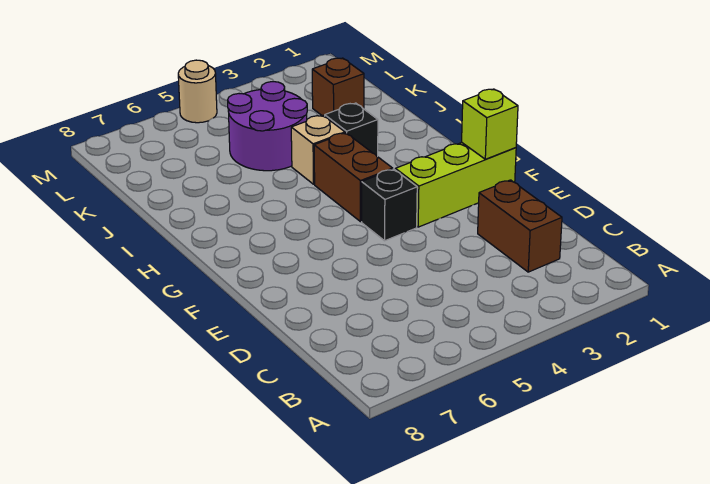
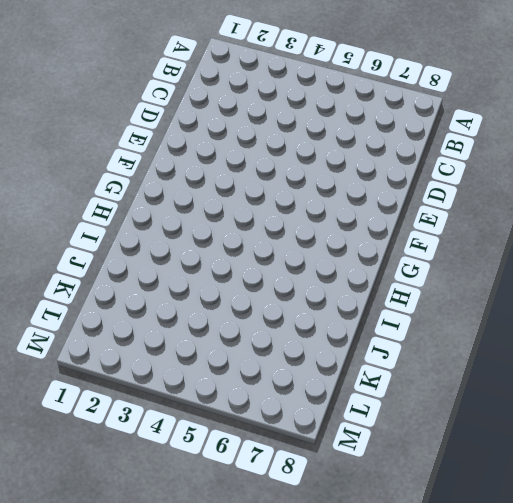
none -> brown 1x2 brick [478,180,562,272]
none -> lime 1x3 brick [395,143,516,227]

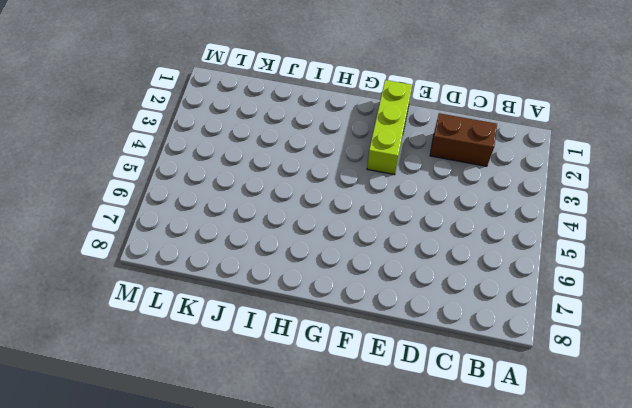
none -> black 1x1 brick [362,169,417,241]
none -> brown 1x2 brick [314,133,393,222]

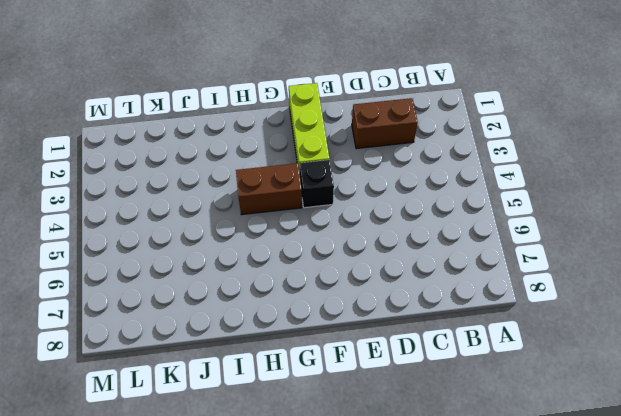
none -> black 1x1 brick [325,103,378,157]
none -> tan 1x1 brick [291,115,345,184]

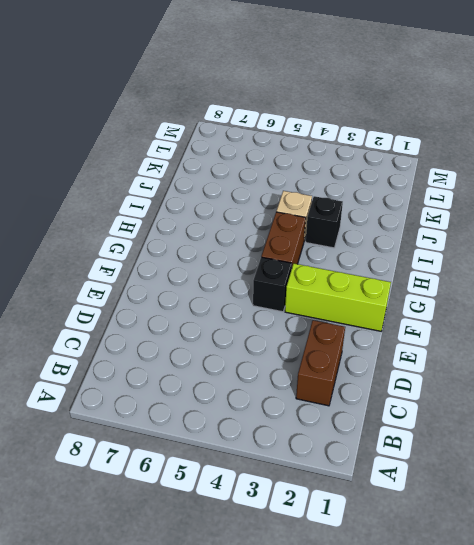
none -> purple 2x2 round brick [228,82,307,171]
none -> brown 1x1 brick [312,58,364,116]

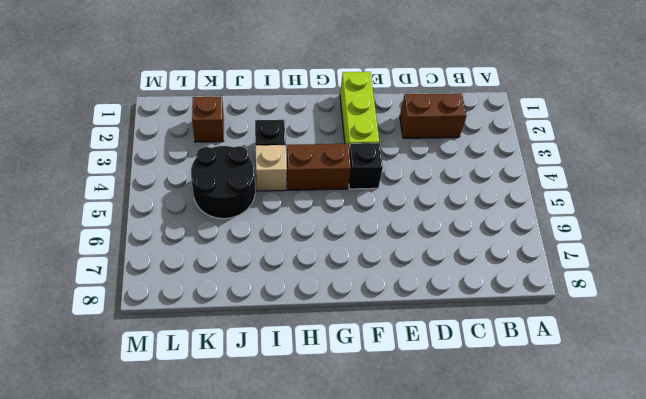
black 2x2 round brick [191,146,255,219] -> purple 2x2 round brick [228,82,307,171]
none -> tan 1x1 round brick [178,60,217,123]
none -> lime 1x1 brick [462,89,518,159]

